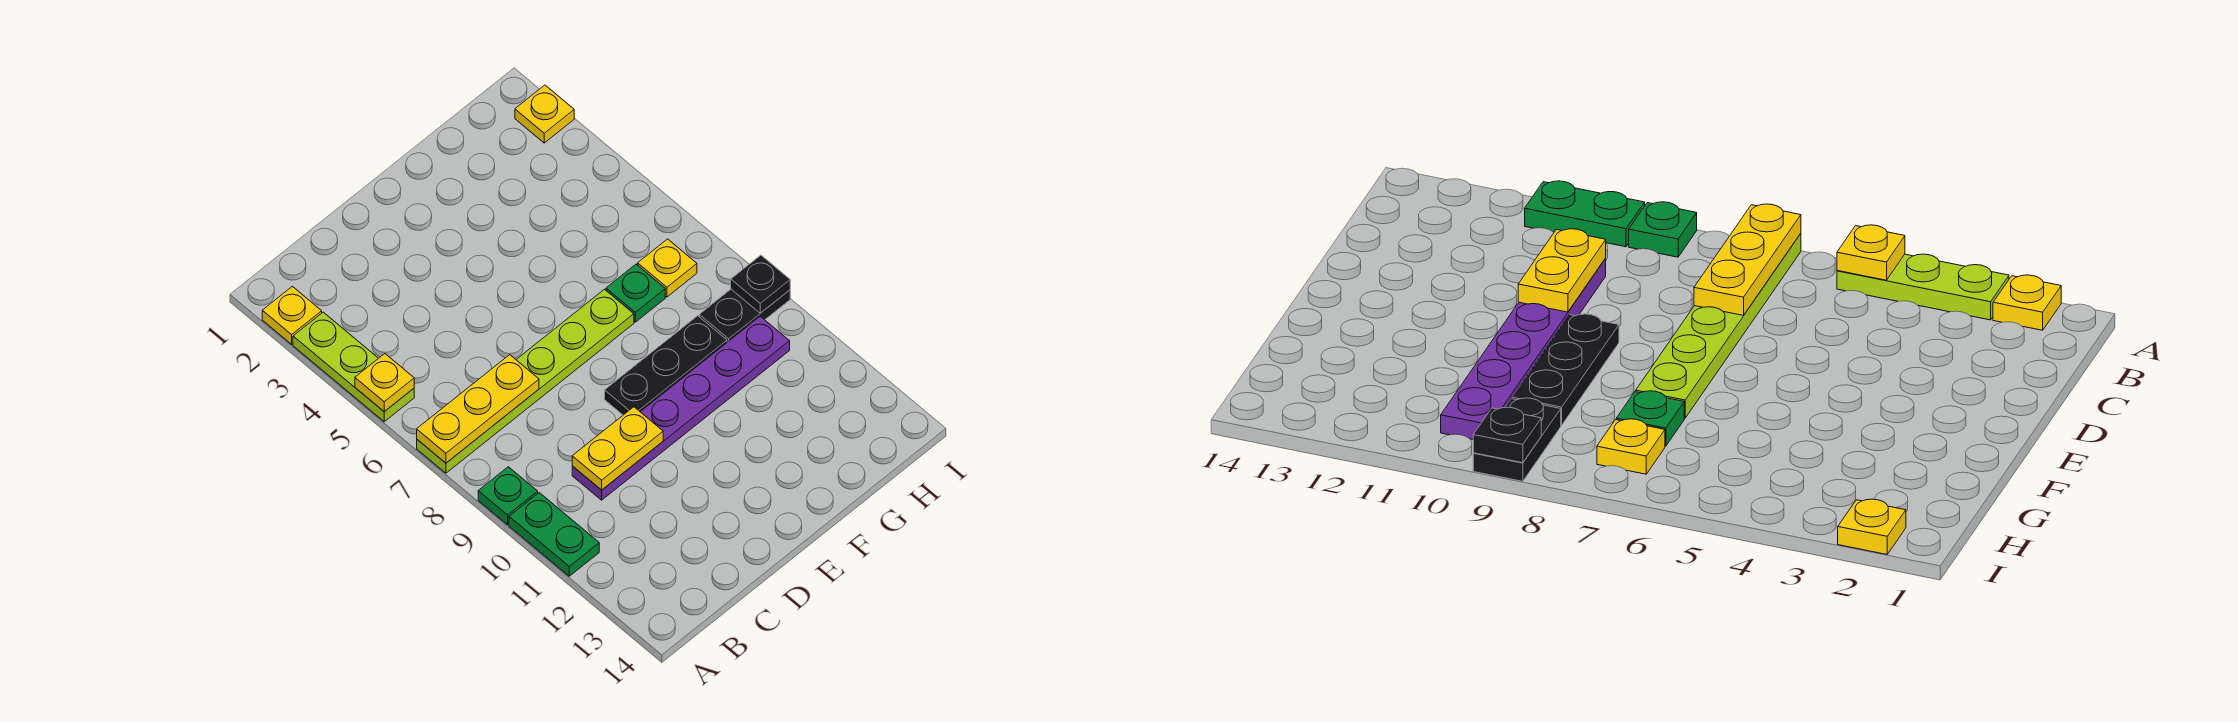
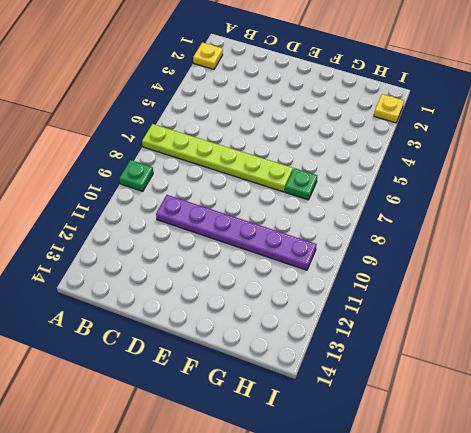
none -> lime 1x3 plate [293,312,414,422]
none -> green 1x2 plate [509,493,599,576]
none -> black 1x3 plate [605,316,727,415]

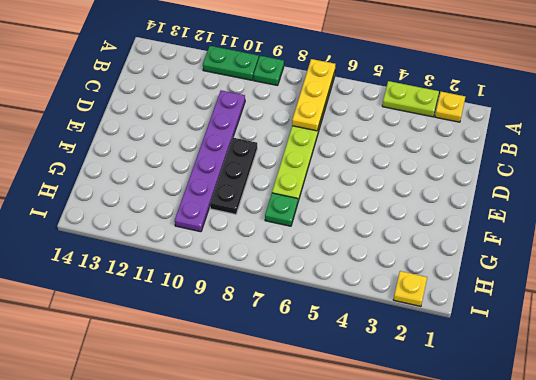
lime 1x2 plate [382,81,439,117] -> lime 1x3 plate [293,312,414,422]
none -> yellow 1x1 plate [638,239,697,297]
none -> black 1x2 plate [699,289,790,342]
none -> yellow 1x1 plate [355,354,414,412]

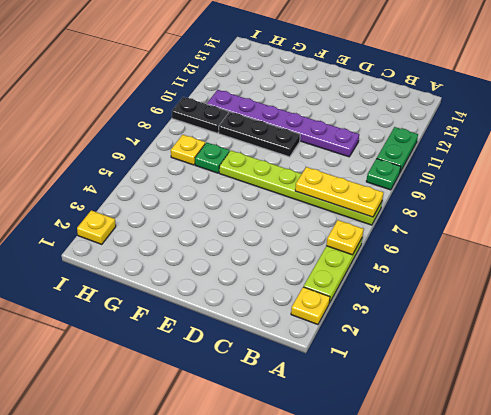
none -> yellow 1x2 plate [572,407,663,490]
none -> black 1x1 plate [731,255,790,313]

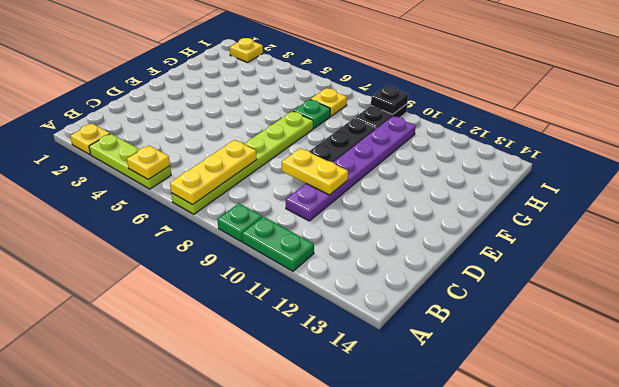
yellow 1x2 plate [282,148,348,195] -> yellow 1x2 plate turned to [572,407,663,490]

